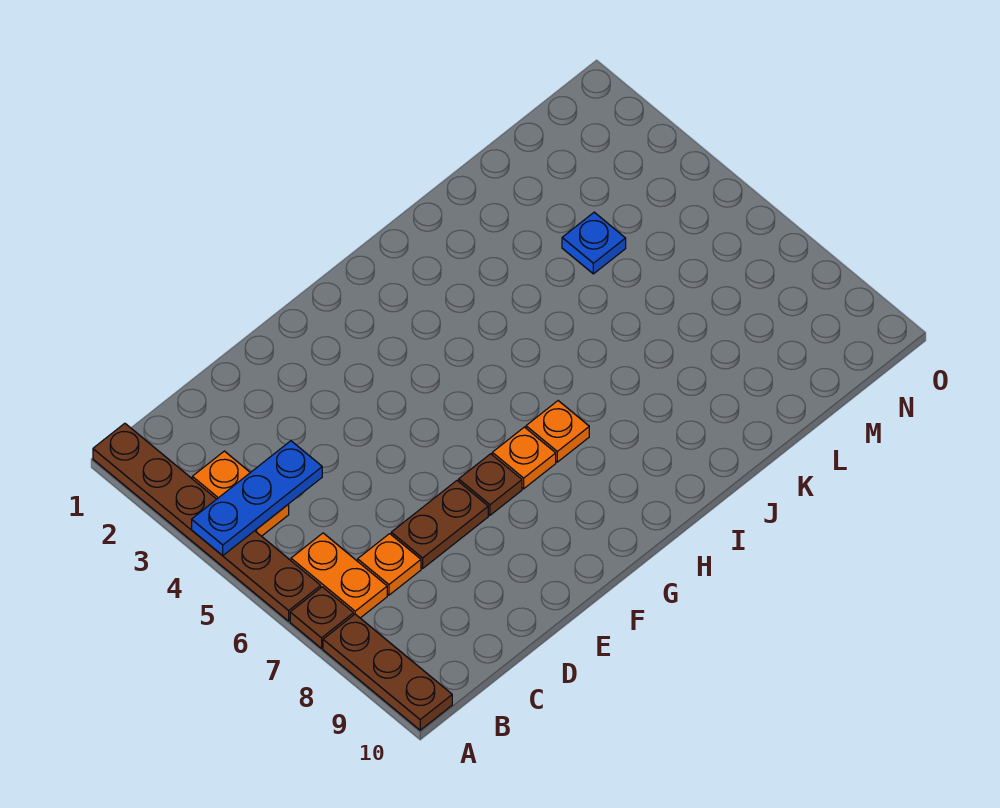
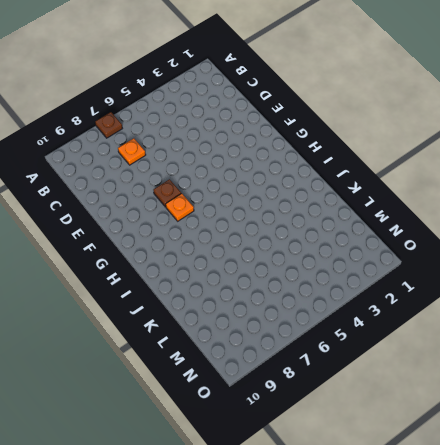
none -> brown 1x6 plate [93,423,321,621]
none -> brown 1x3 plate [323,614,452,730]
none -> orange 1x2 plate [192,451,289,536]

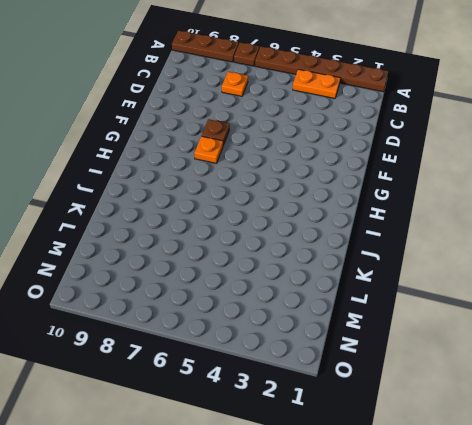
none -> orange 1x2 plate [291,533,387,618]
none -> brown 1x2 plate [391,481,488,569]
none -> orange 1x1 plate [526,401,589,462]

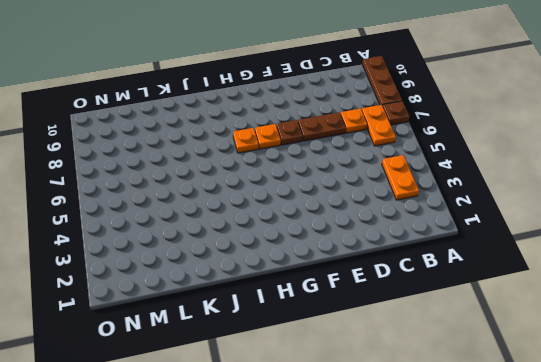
none -> brown 1x6 plate [93,423,321,621]
none -> blue 1x1 plate [562,212,626,274]
none -> blue 1x3 plate [192,441,322,556]

